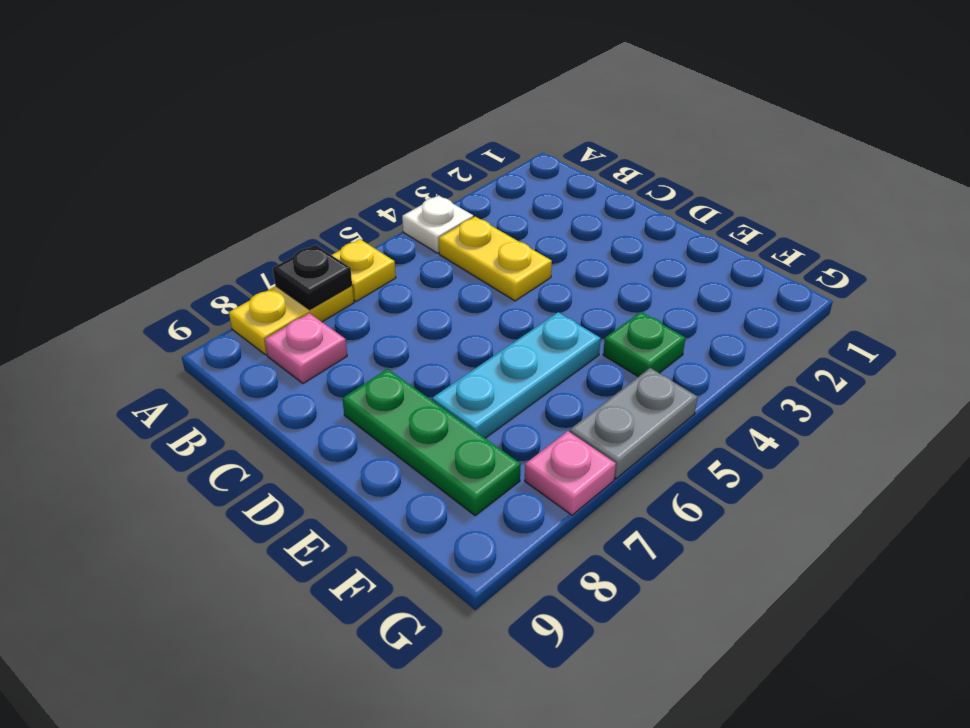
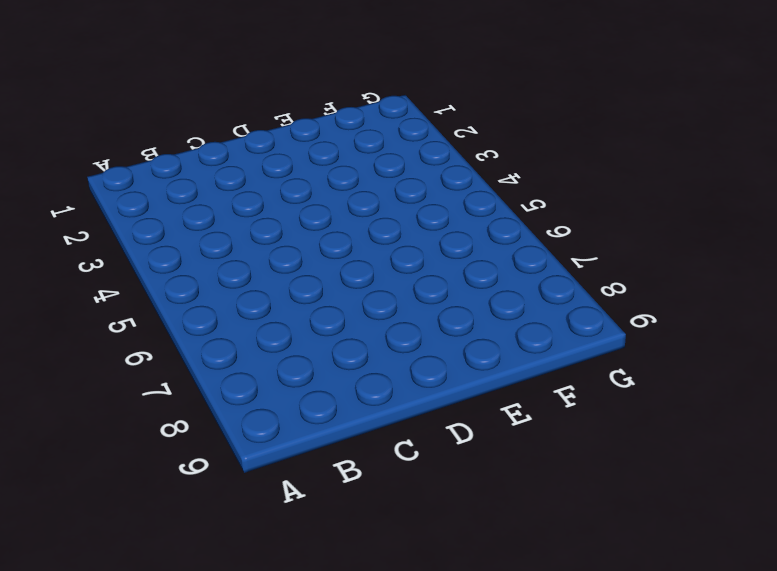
none -> white 1x1 plate [402,195,473,253]
none -> yellow 1x1 plate [332,239,396,301]

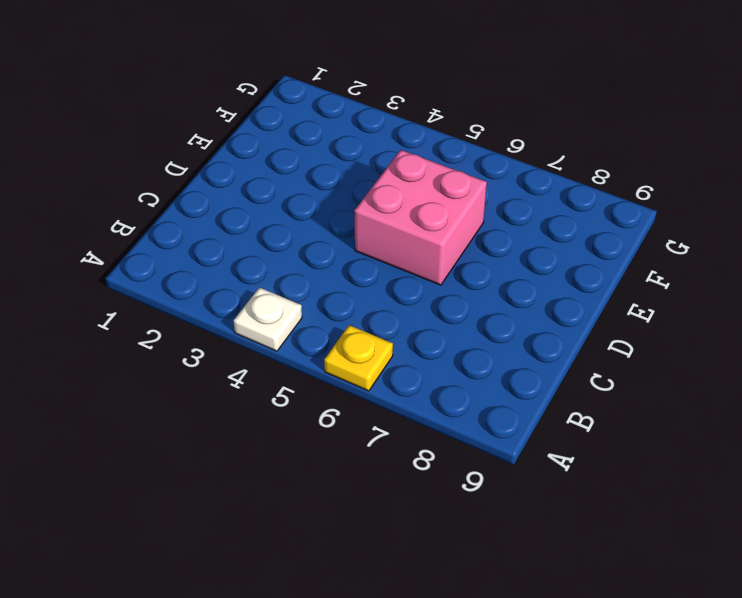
pink 2x2 brick [354,150,487,285] -> cyan 1x3 plate [432,312,601,438]
none -> yellow 1x2 plate [229,286,354,355]
none -> yellow 1x2 plate [439,217,552,301]

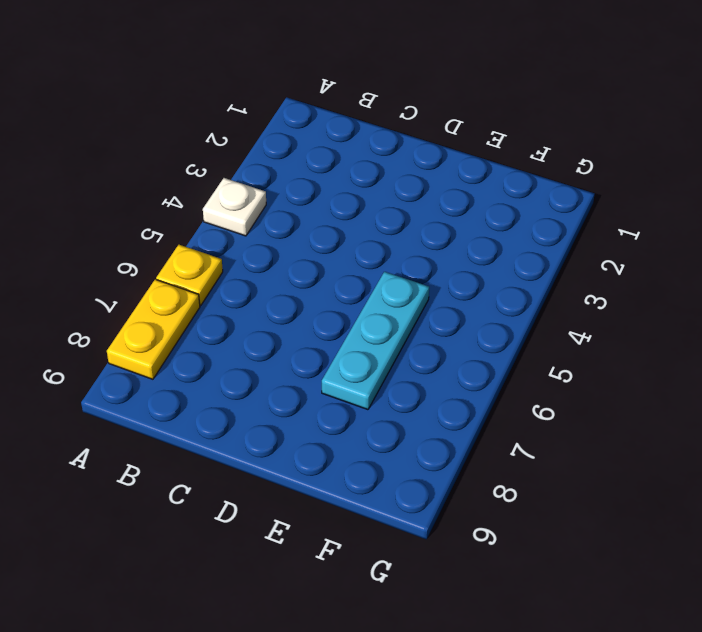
none -> yellow 1x2 plate [439,217,552,301]
none -> pink 1x1 plate [265,313,347,383]

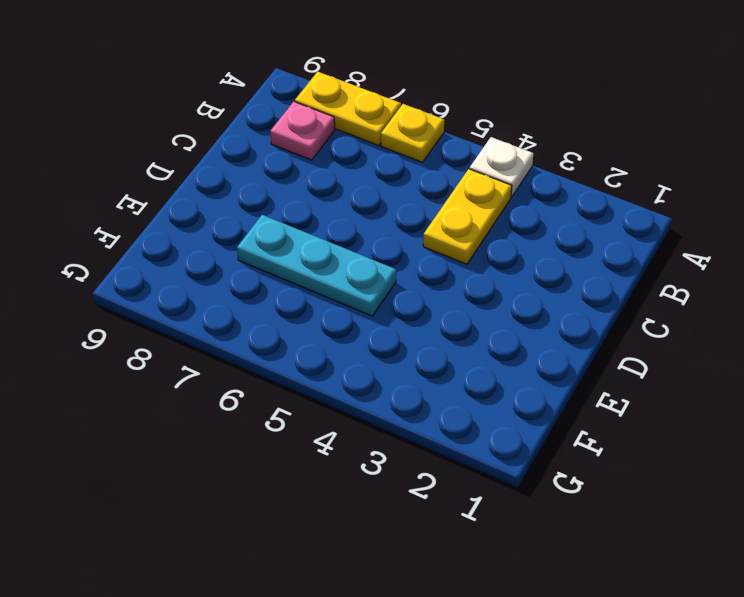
none -> green 1x3 plate [342,369,521,516]
none -> green 1x1 plate [603,312,685,377]

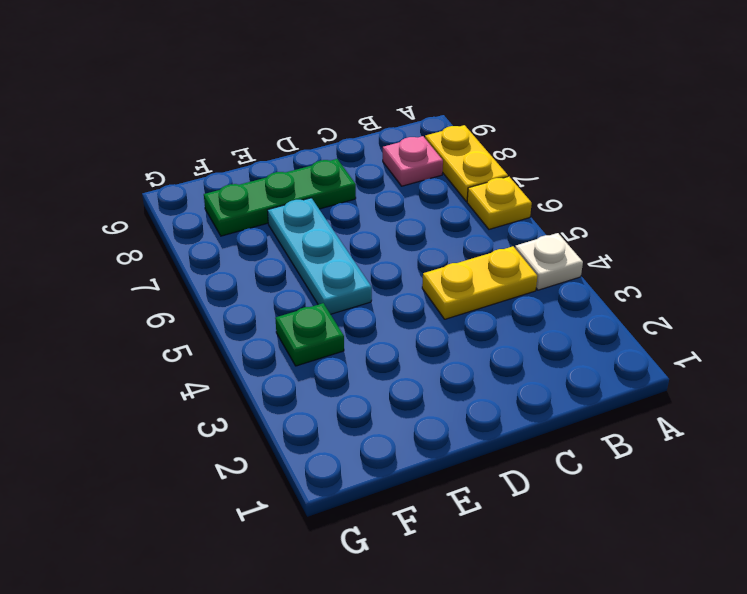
none -> grey 1x2 plate [570,368,698,479]
none -> pink 1x1 plate [525,431,616,515]

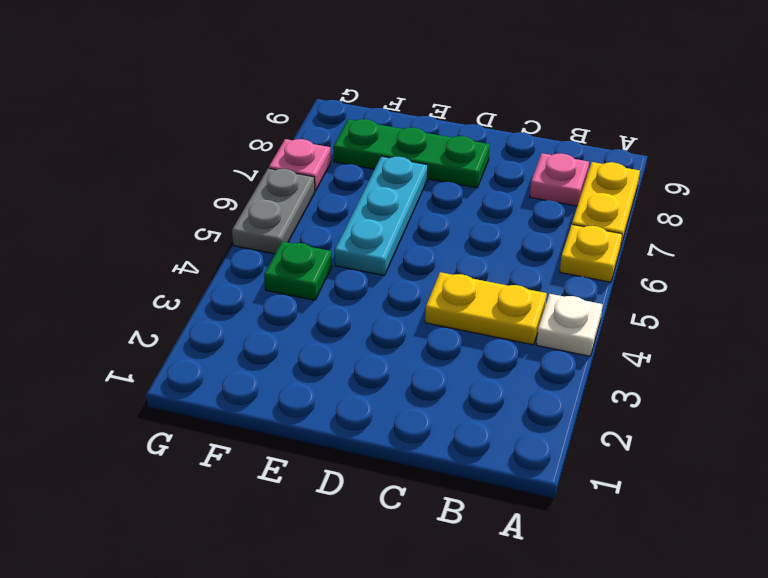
none -> black 1x1 plate [273,245,352,310]

